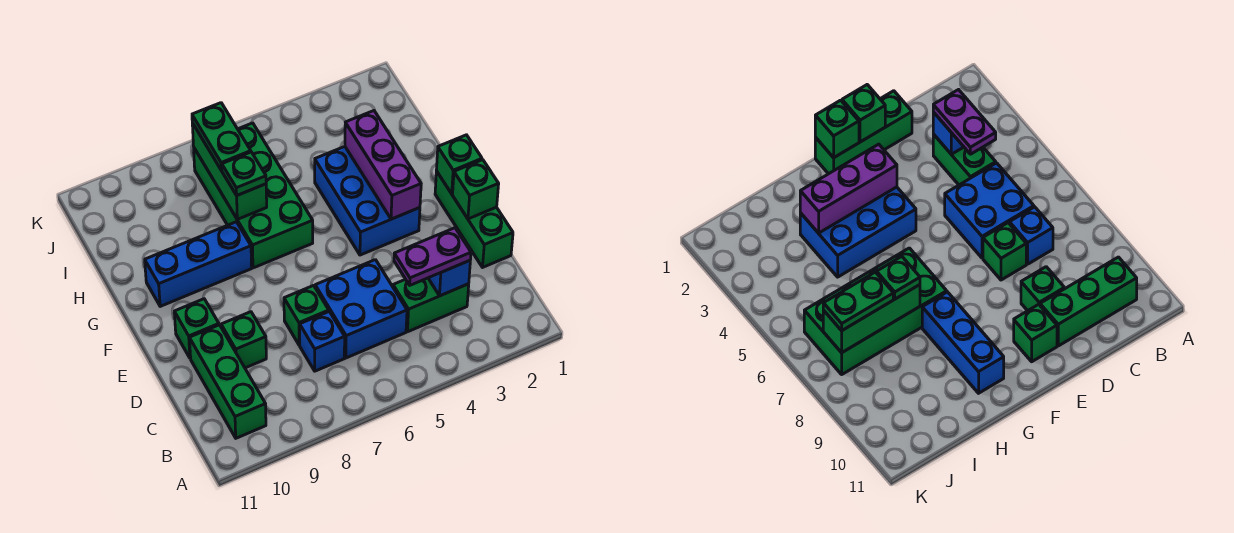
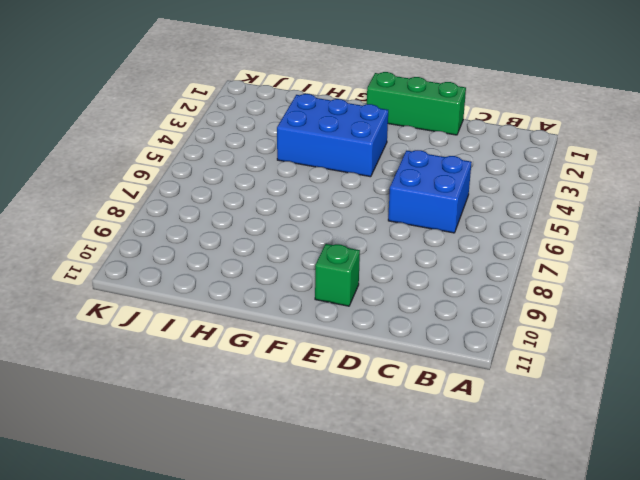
none -> green 1x3 brick [190,325,266,438]
none -> green 1x2 brick [393,278,469,332]
none -> blue 1x1 brick [300,312,345,371]

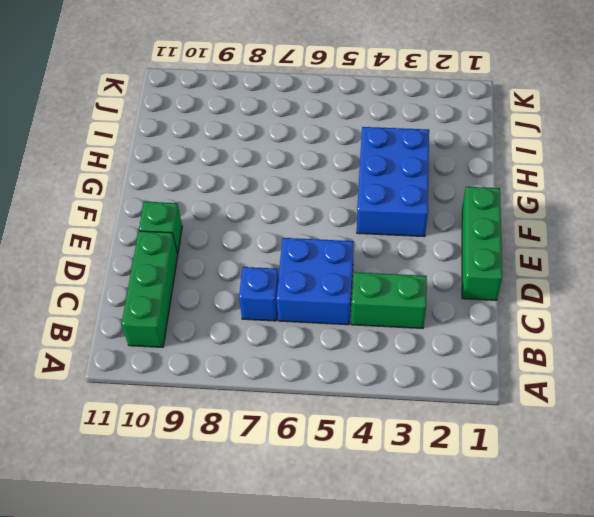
none -> green 1x1 brick [284,286,329,345]
none -> green 1x1 brick [221,312,266,368]
none -> green 2x4 brick [194,123,313,268]

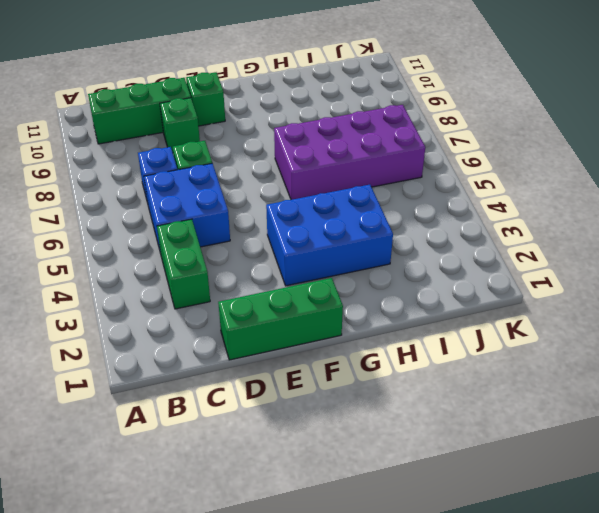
purple 2x4 brick [274,105,425,200] -> green 2x4 brick [194,123,313,268]
none -> blue 1x3 brick [145,222,252,306]
none -> blue 1x1 brick [428,261,470,296]
none -> green 1x1 brick [453,160,499,219]

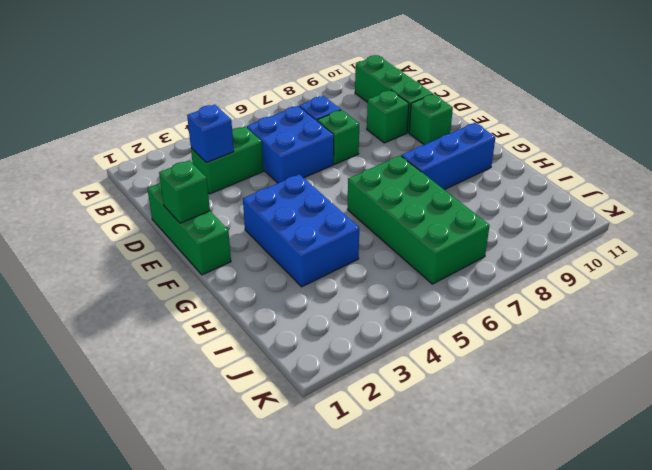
none -> green 1x1 brick [436,135,482,194]
none -> purple 1x3 brick [345,111,421,219]
none -> green 1x3 brick [192,123,267,219]

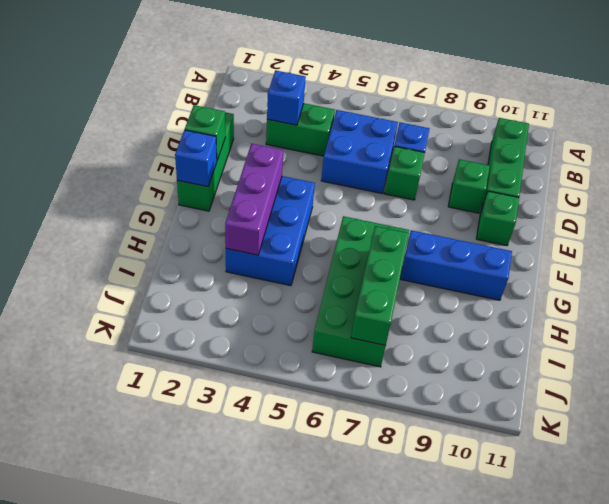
blue 1x1 brick [175,130,217,187] -> green 1x1 brick [436,135,482,194]
none -> purple 1x2 plate [394,228,471,285]
none -> green 1x1 plate [222,152,266,195]
none -> green 1x2 plate [192,103,251,170]

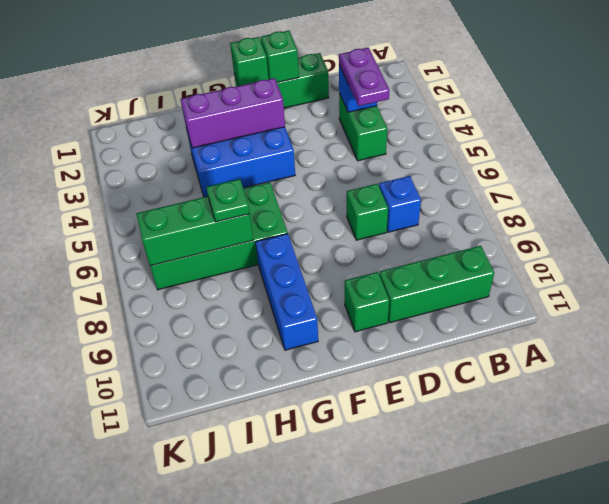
none -> blue 2x2 brick [315,260,407,358]
none -> green 1x1 brick [221,312,266,368]
none -> green 1x2 plate [192,103,251,170]

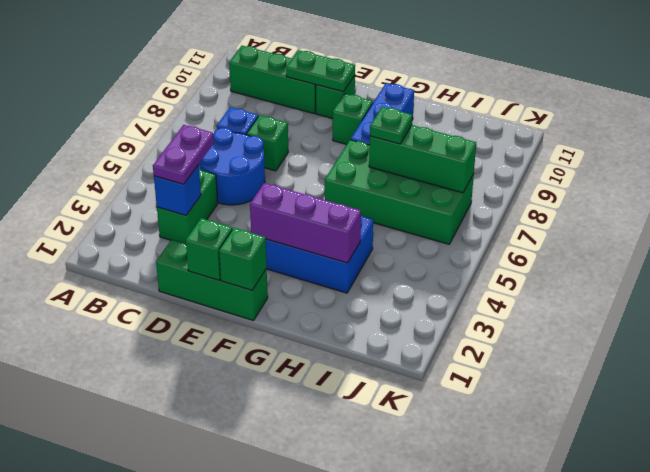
blue 2x2 round brick [199,128,265,205] -> blue 2x2 brick [315,260,407,358]
green 1x2 plate [286,50,355,92] -> green 1x2 plate moved to [192,103,251,170]
green 1x1 brick [333,93,373,144] -> green 1x1 brick moved to [221,312,266,368]

